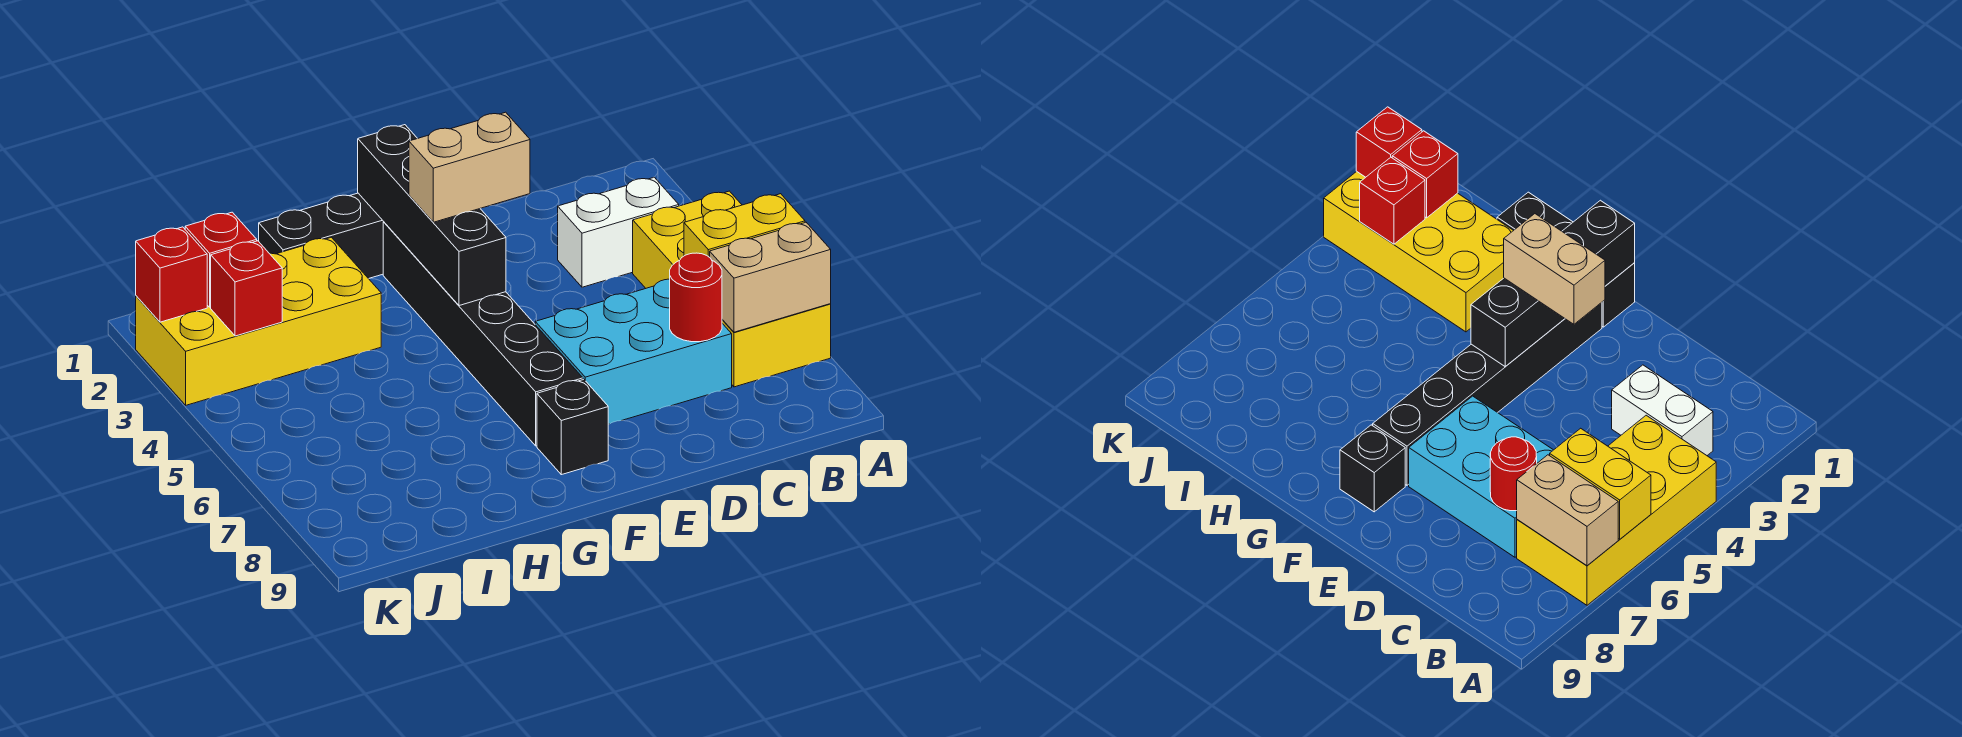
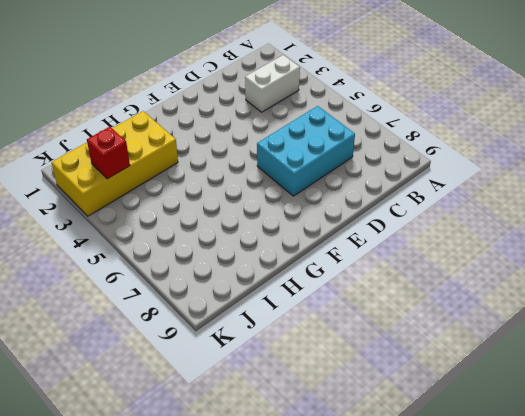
none -> yellow 2x4 brick [633,191,831,387]
none -> black 1x3 brick [259,193,384,279]
none -> black 1x6 brick [383,222,583,446]

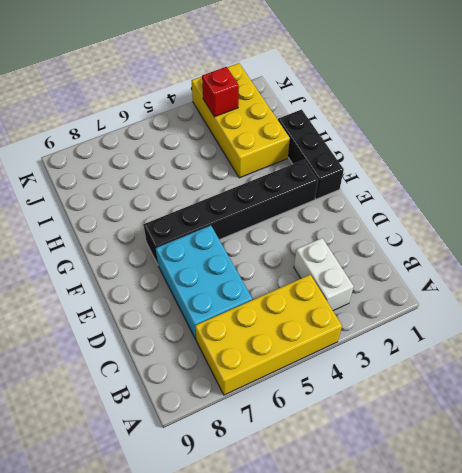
none -> black 1x1 brick [537,380,609,475]
none -> yellow 1x2 brick [684,194,805,257]
none -> tan 1x2 brick [710,222,831,332]

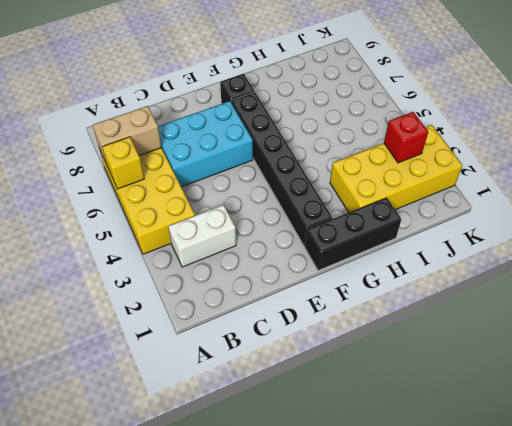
yellow 1x1 brick [102,137,144,189] -> yellow 1x2 brick [684,194,805,257]
none -> red 1x1 round brick [670,253,722,342]
none -> black 1x4 brick [358,125,506,306]
none -> red 1x1 brick [185,212,257,307]

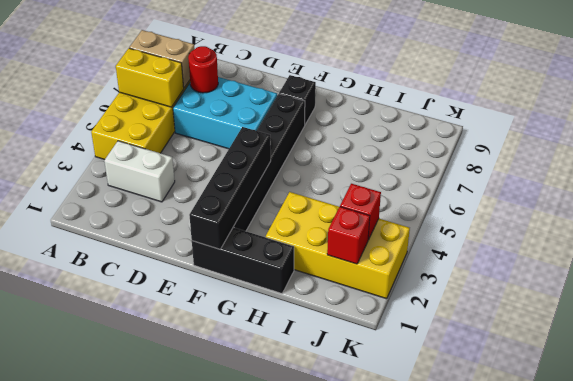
none -> red 1x1 brick [136,227,207,322]
none -> tan 1x2 brick [409,112,530,222]

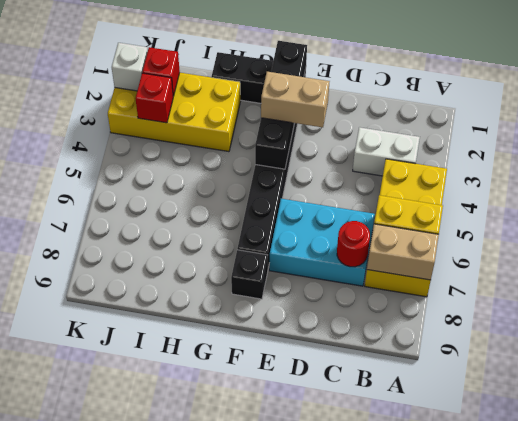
white 1x1 brick [112,43,148,91] -> red 1x1 brick [136,227,207,322]

